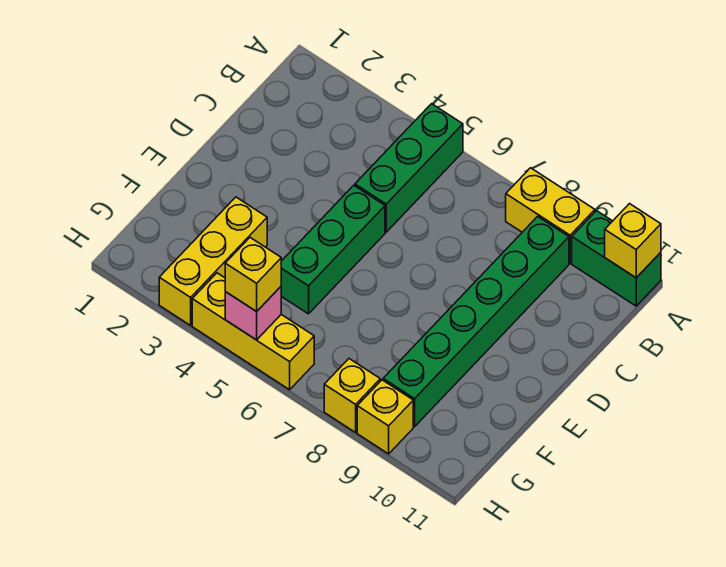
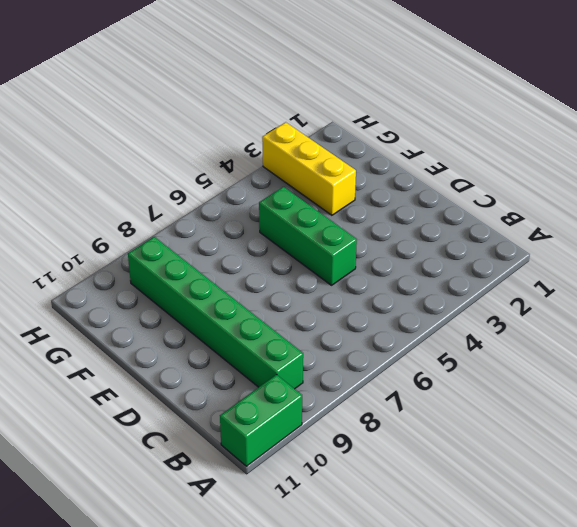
none -> green 1x3 brick [355,104,463,232]
none -> yellow 1x2 brick [506,168,595,263]
none -> yellow 1x3 brick [192,273,314,390]

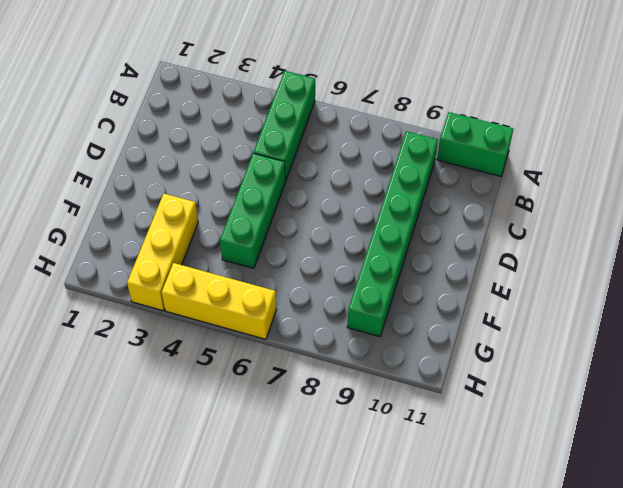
none -> yellow 1x2 brick [506,168,595,263]
none -> yellow 1x1 brick [324,359,380,432]
none -> yellow 1x1 brick [357,380,413,454]

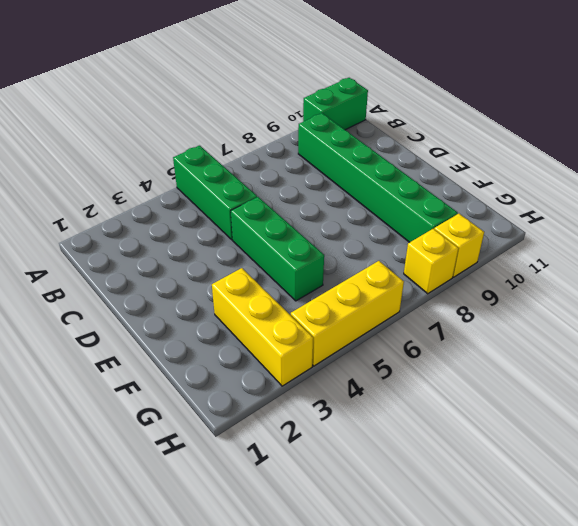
none -> yellow 1x2 brick [506,168,595,263]
none -> yellow 1x1 brick [605,204,661,278]
none -> pink 1x1 brick [225,287,281,340]

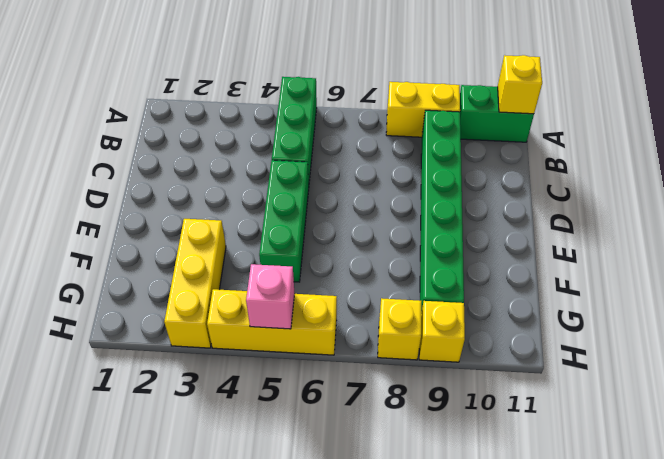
none -> yellow 1x1 brick [225,238,281,312]

